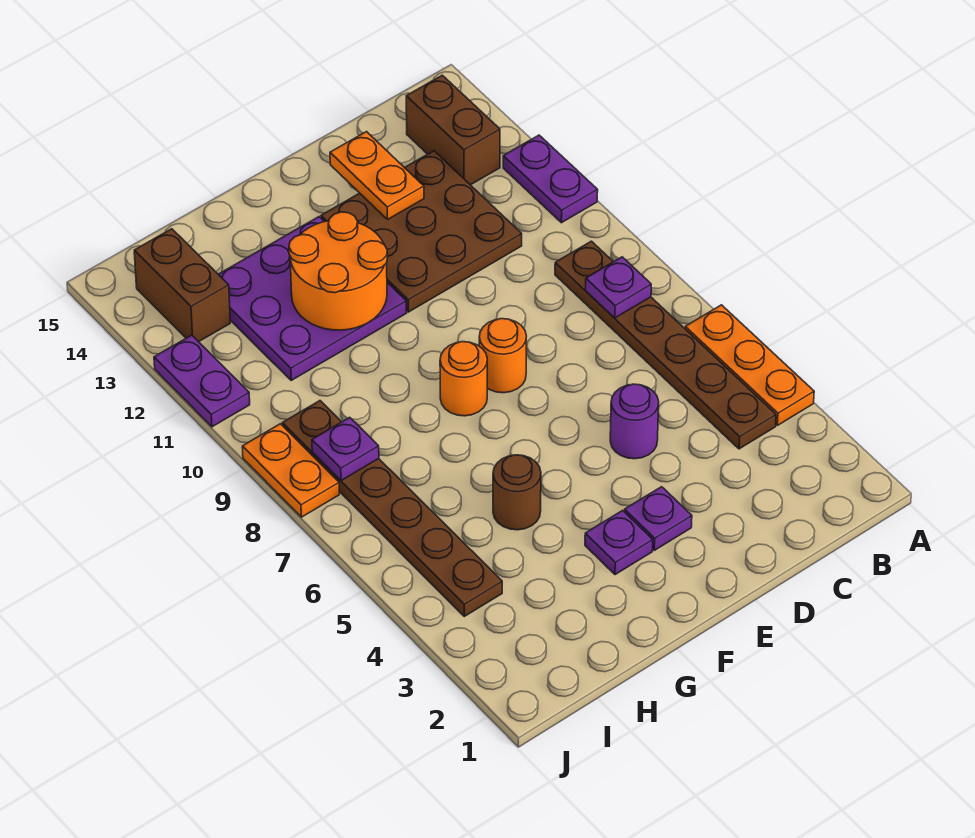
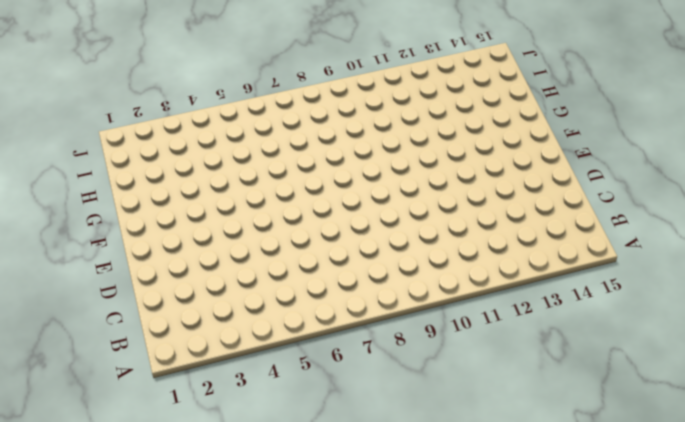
none -> orange 1x3 plate [685,305,814,425]
none -> purple 1x2 plate [503,135,598,223]
none -> brown 1x6 plate [555,241,776,449]

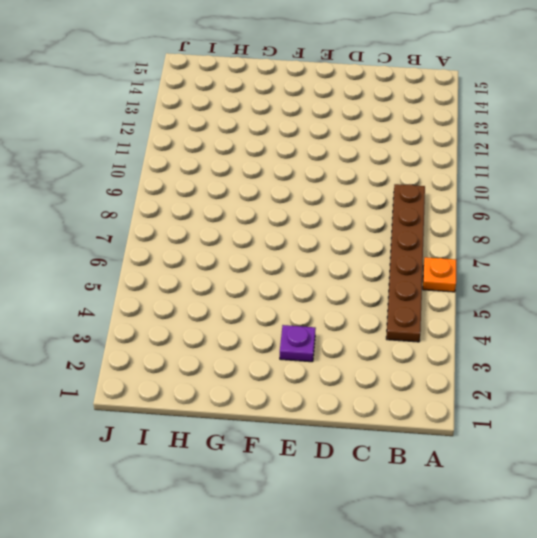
orange 1x1 plate [423,257,456,292] -> orange 1x3 plate [685,305,814,425]
none -> purple 1x2 plate [503,135,598,223]
none -> brown 1x2 brick [406,75,500,185]
none -> brown 3x3 plate [321,151,522,312]

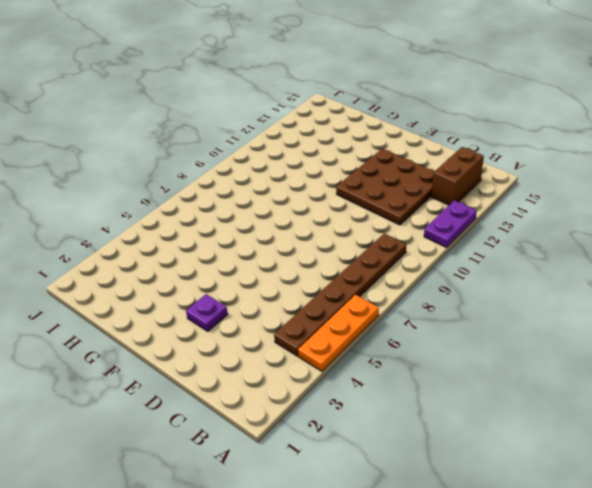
none -> purple 1x1 round brick [610,384,659,459]
none -> orange 1x1 round brick [479,319,526,393]
none -> purple 1x1 plate [585,510,653,575]

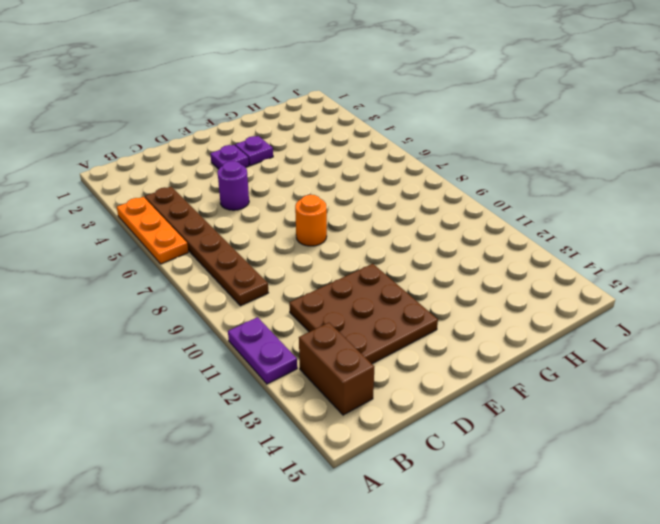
none -> orange 1x1 round brick [440,342,487,416]
none -> purple 3x3 plate [218,217,407,380]
none -> brown 1x1 round brick [493,455,541,530]

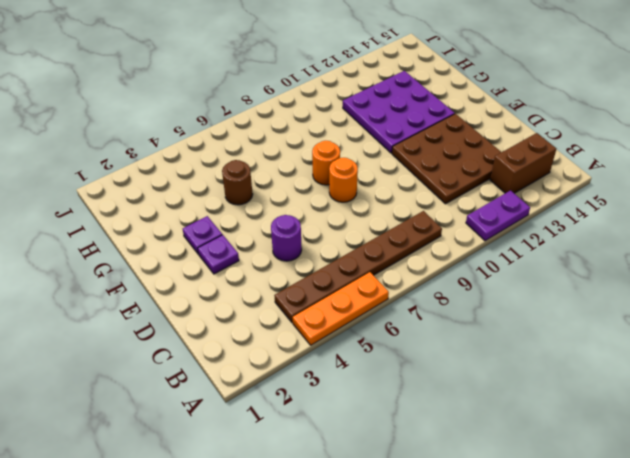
none -> brown 1x6 plate [282,401,502,616]
none -> brown 1x2 brick [134,229,230,342]
none -> orange 1x2 plate [242,424,339,517]

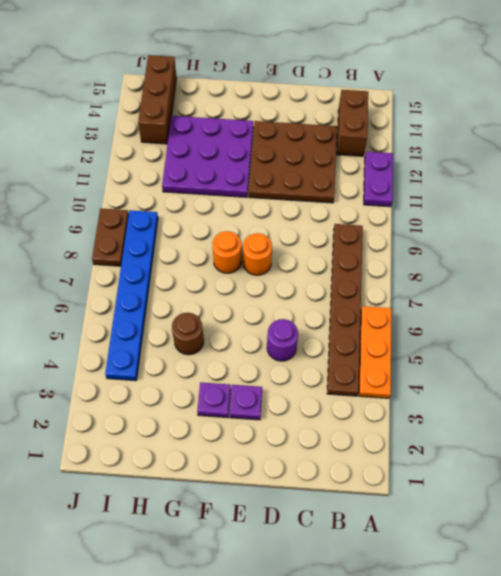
blue 1x6 plate [105,210,158,381] -> brown 1x6 plate [282,401,502,616]
brown 1x3 brick [138,55,177,144] -> brown 1x2 brick [134,229,230,342]
brown 1x2 plate [92,208,129,266] -> orange 1x2 plate [242,424,339,517]
none -> purple 1x2 plate [154,335,250,427]
none -> purple 1x1 plate [586,257,651,318]
none -> orange 1x2 plate [330,132,424,220]

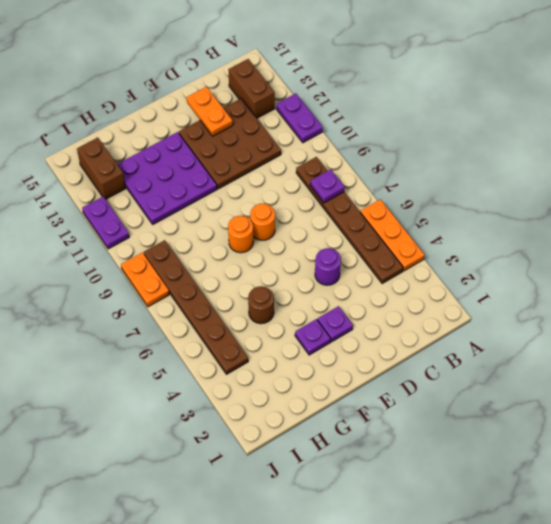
none -> orange 2x2 round brick [289,212,388,330]
none -> purple 1x1 plate [312,417,379,481]

